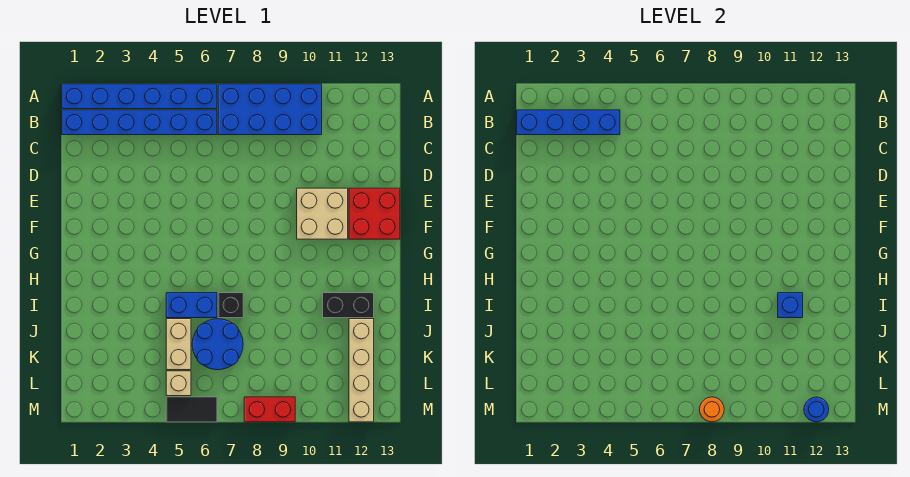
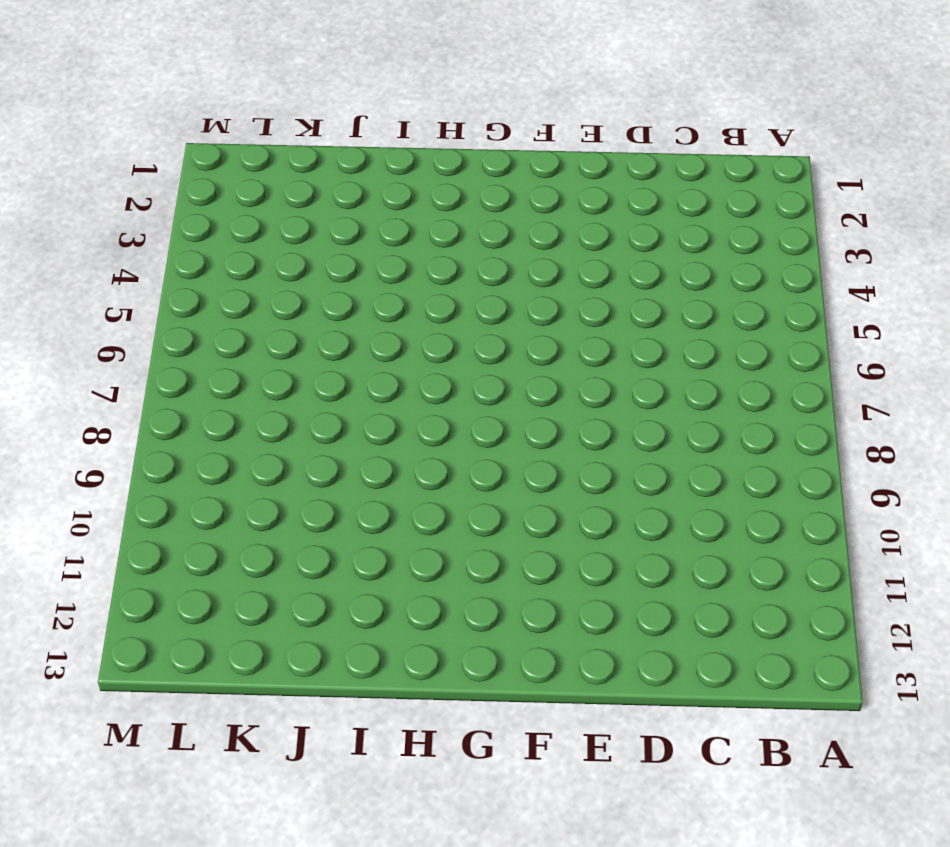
none -> blue 1x6 brick [62,84,217,109]
none -> blue 2x4 brick [218,84,322,135]
none -> blue 1x6 brick [62,110,217,135]

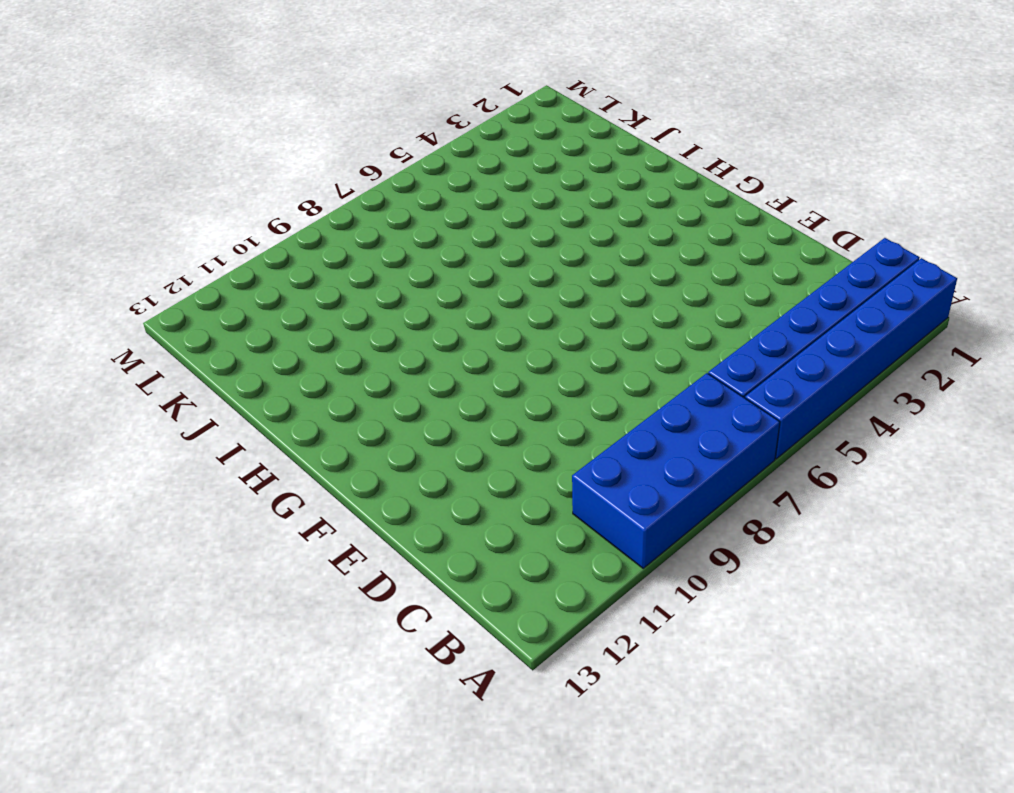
none -> tan 2x2 brick [297,188,348,239]
none -> red 2x2 brick [349,188,400,239]
none -> blue 1x2 brick [166,293,217,318]

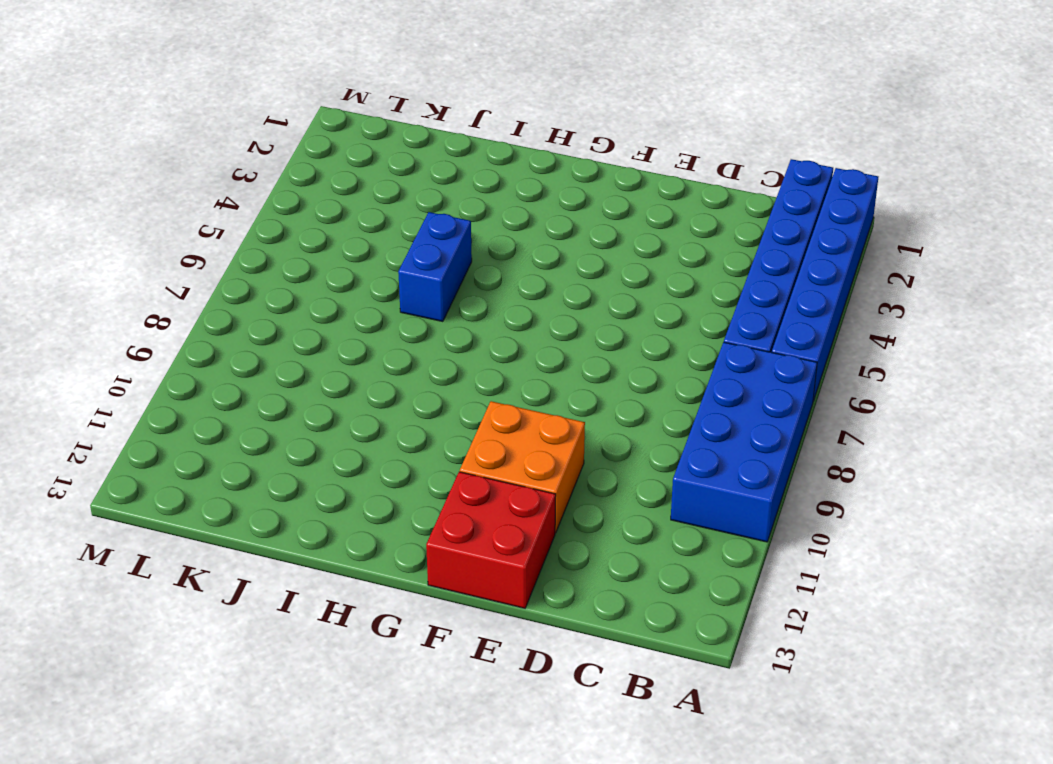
orange 2x2 brick [460,401,585,533] -> tan 2x2 brick [297,188,348,239]
none -> black 1x1 brick [218,293,243,318]
none -> black 1x2 brick [323,293,374,318]
none -> tan 1x2 brick [166,319,191,370]

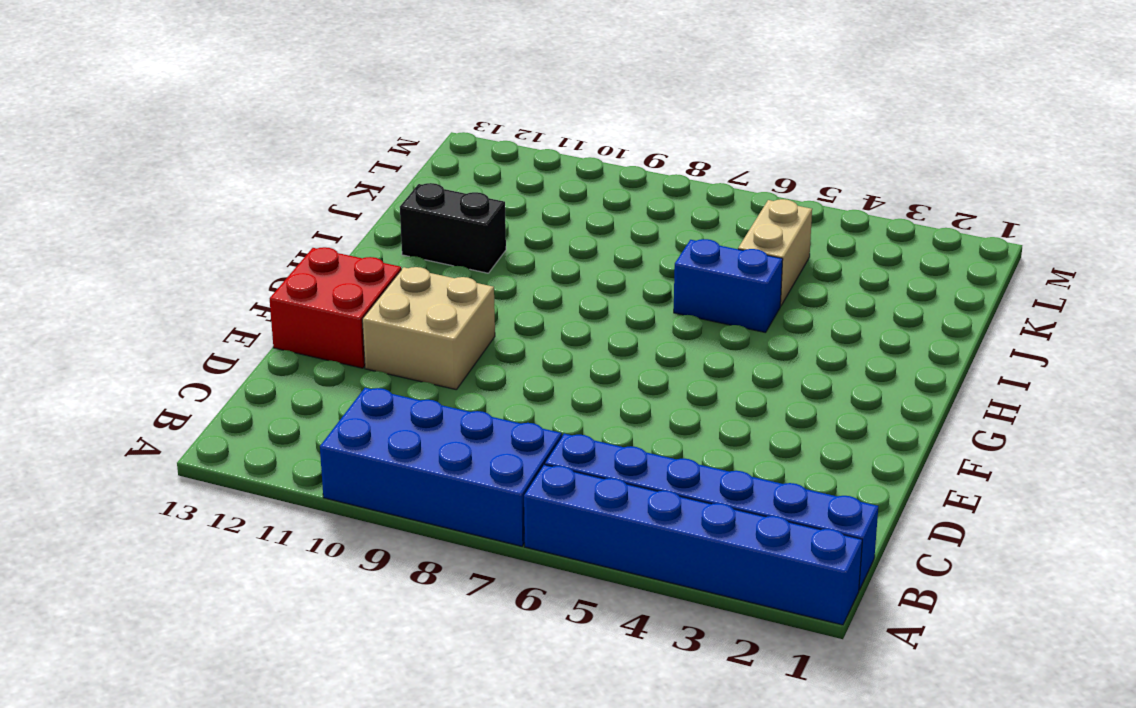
none -> black 1x1 brick [218,293,243,318]
none -> blue 2x2 round brick [192,319,243,370]
none -> tan 1x4 brick [349,319,374,422]

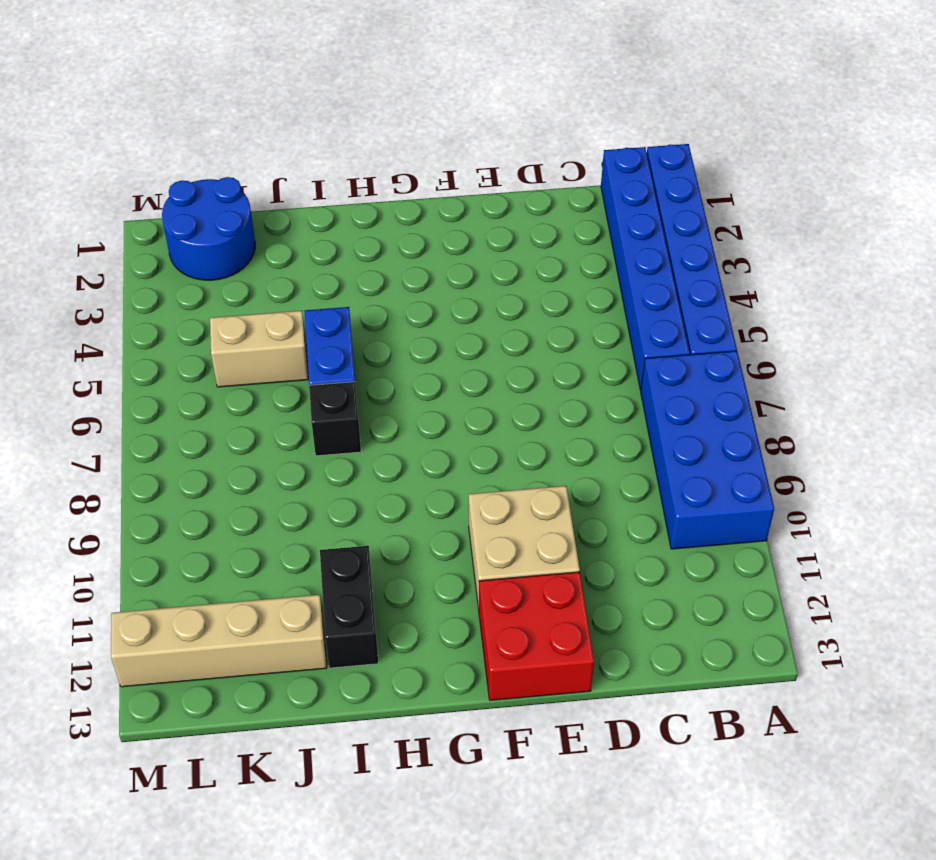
blue 2x2 round brick [162,177,255,280] -> blue 2x2 round brick moved to [192,319,243,370]
none -> tan 1x1 brick [166,371,191,396]
none -> black 1x2 tile [166,397,217,422]
none -> red 1x2 brick [244,397,295,422]

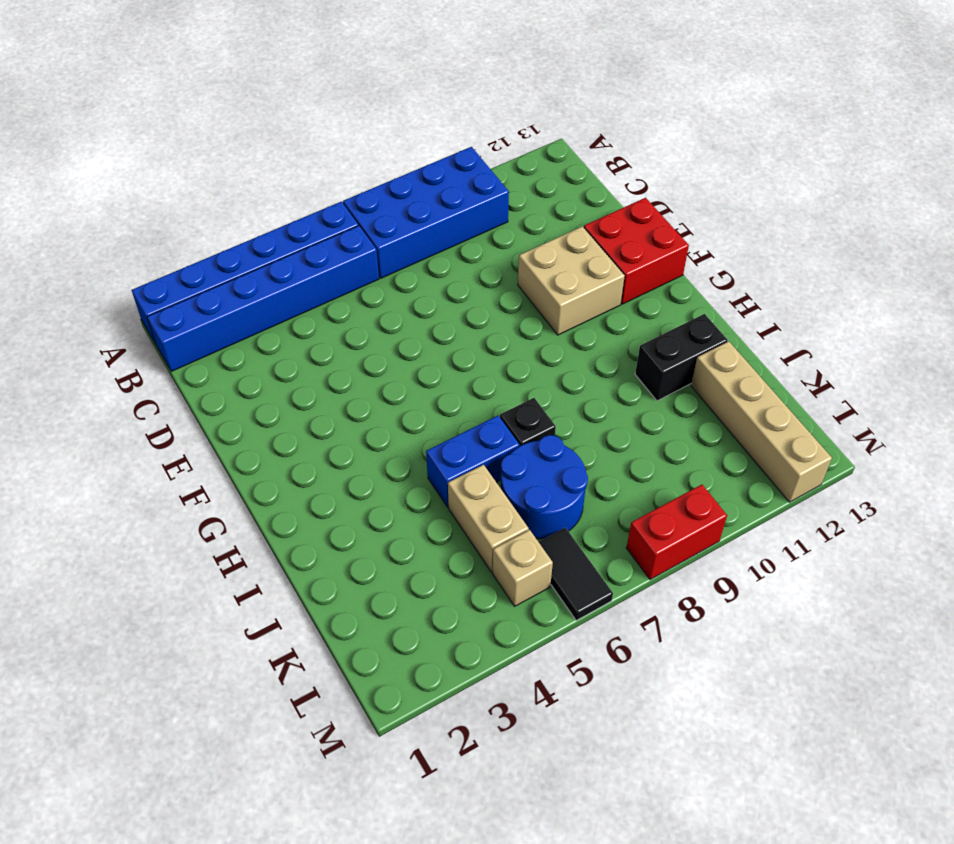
black 1x2 tile [539,528,613,620] -> black 1x2 tile turned to [166,397,217,422]
none -> blue 1x4 brick [517,110,620,135]
none -> blue 1x1 brick [778,293,803,318]
none -> orange 1x1 round brick [700,397,724,422]

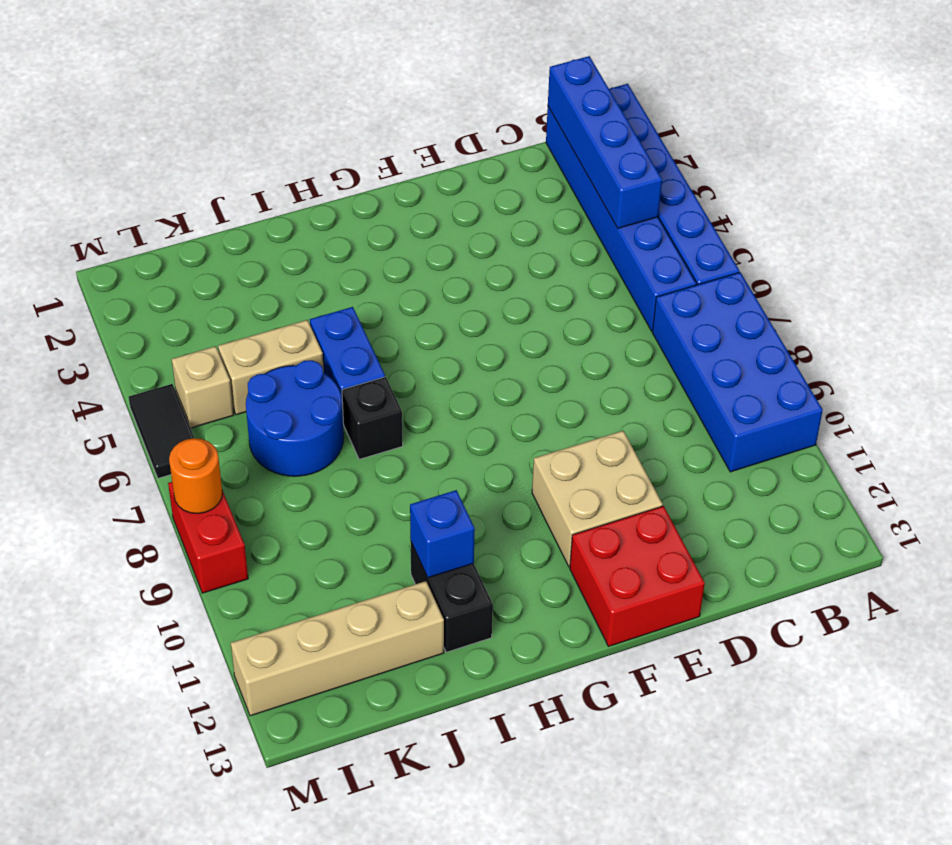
none -> blue 1x1 round brick [804,397,829,422]

